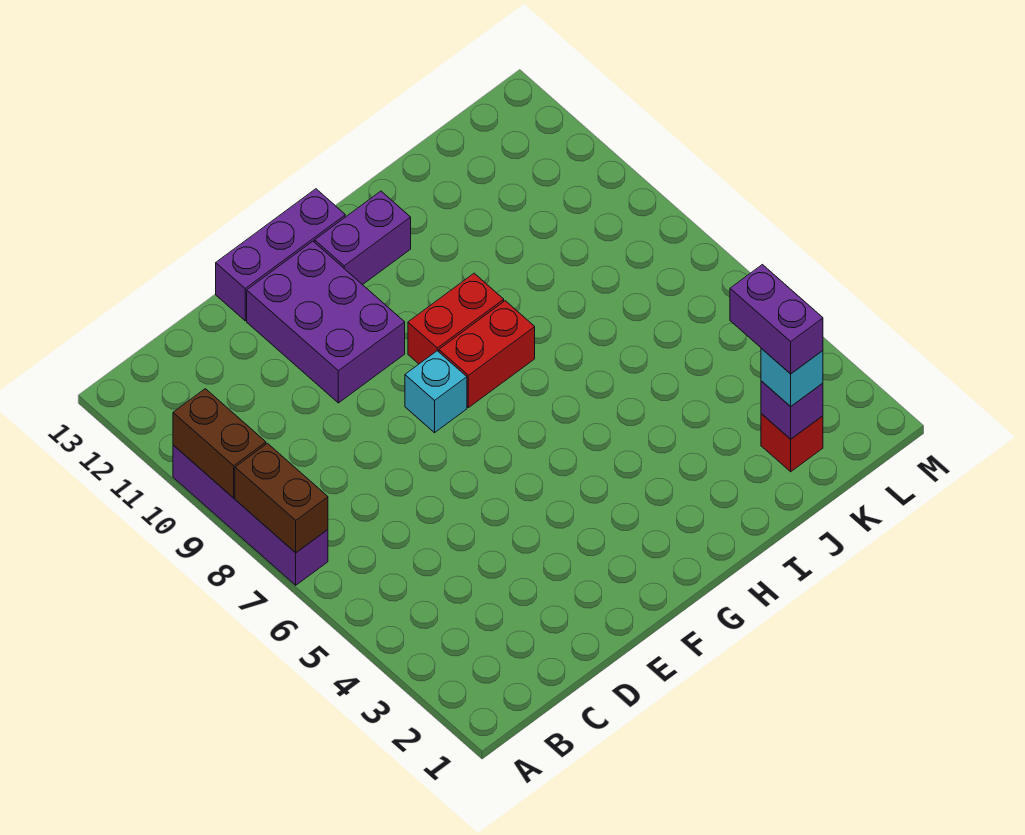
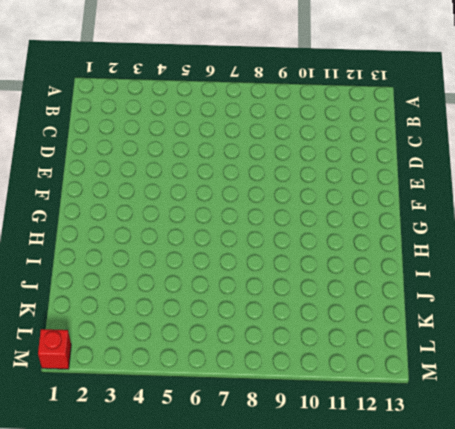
red 1x1 brick [38,329,71,369] -> red 1x1 brick moved to [761,414,823,472]
none -> purple 1x4 brick [173,445,328,585]
none -> purple 2x3 brick [247,241,405,403]
none -> purple 1x3 brick [216,189,345,321]

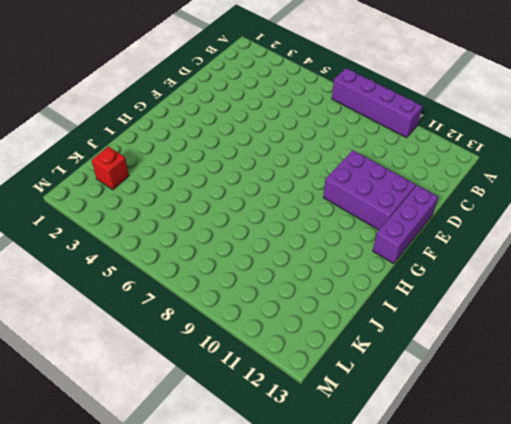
none -> cyan 1x1 brick [405,351,467,433]
none -> red 1x2 brick [439,301,535,408]
none -> red 1x2 brick [408,273,504,364]

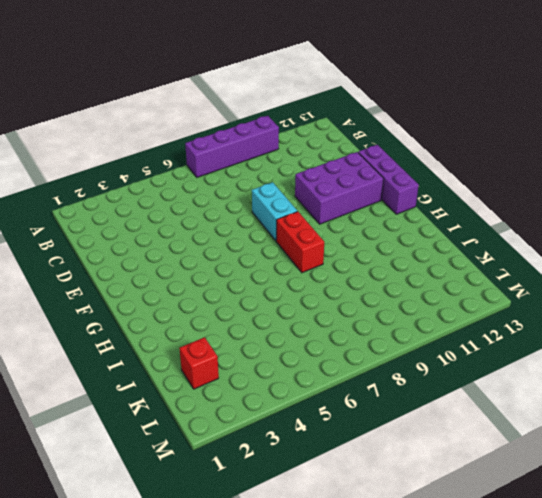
cyan 1x2 brick [252,182,297,241] -> cyan 1x1 brick [405,351,467,433]
none -> red 1x2 brick [408,273,504,364]
none -> purple 1x2 brick [315,191,411,285]
none -> brown 1x2 brick [235,443,328,553]

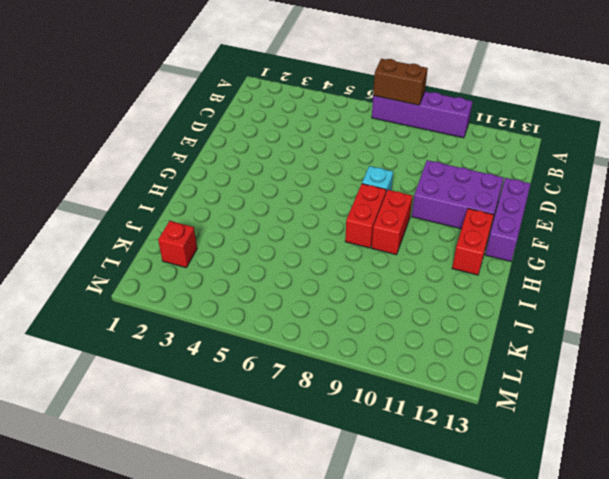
red 1x2 brick [452,209,494,275] -> purple 1x2 brick [315,191,411,285]
none -> brown 1x2 brick [173,389,266,498]
none -> purple 1x1 brick [761,381,823,439]
none -> cyan 1x1 brick [761,349,823,406]

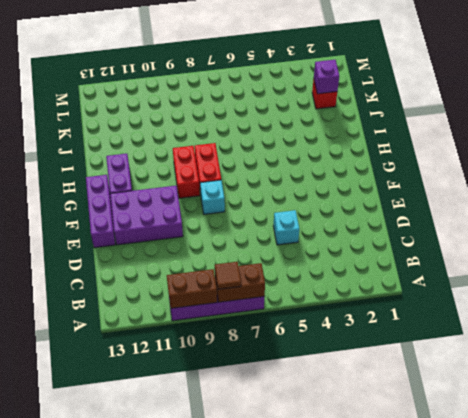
brown 1x1 tile [215,262,241,289] -> none
cyan 1x1 brick [273,210,299,245] -> cyan 1x1 brick moved to [761,349,823,406]
none -> purple 1x2 brick [730,265,823,374]

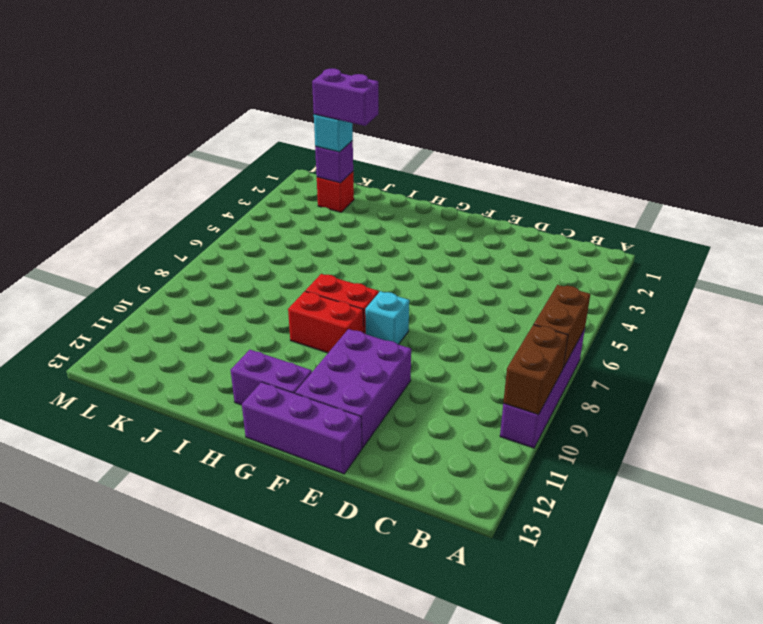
purple 1x2 brick [312,68,378,126] -> purple 1x2 brick turned to [730,265,823,374]

